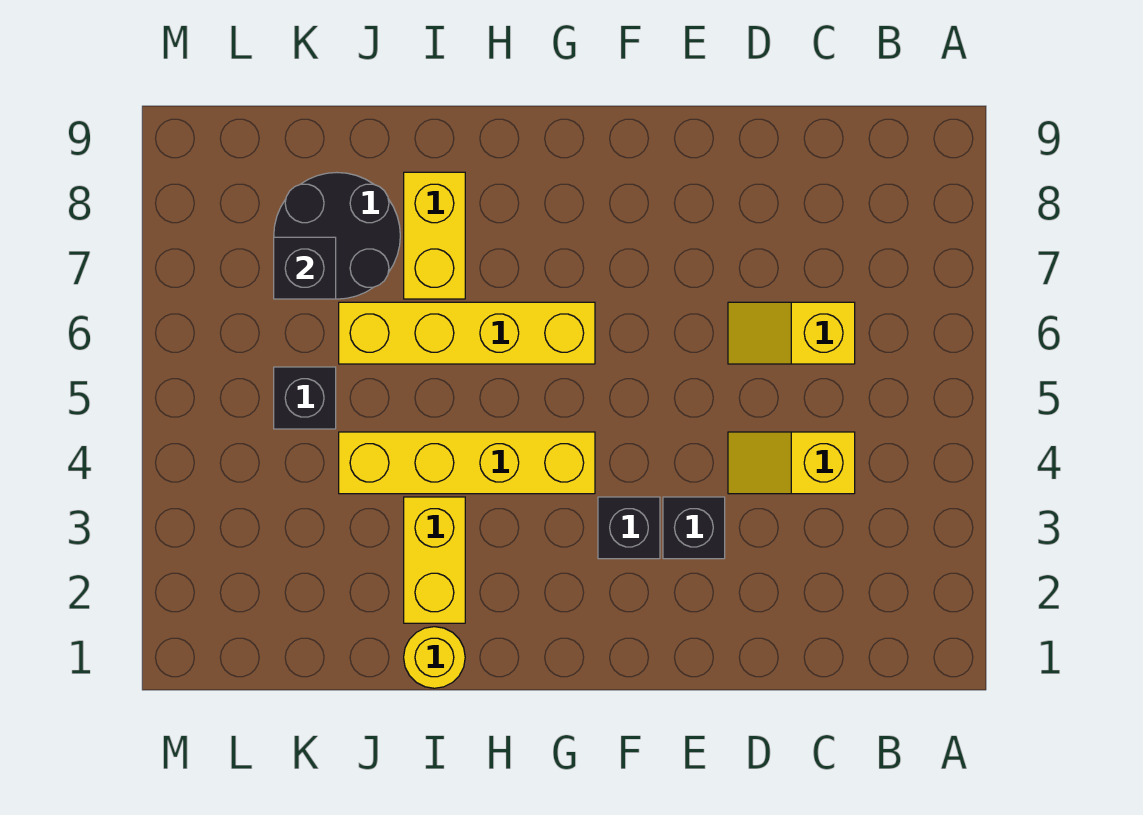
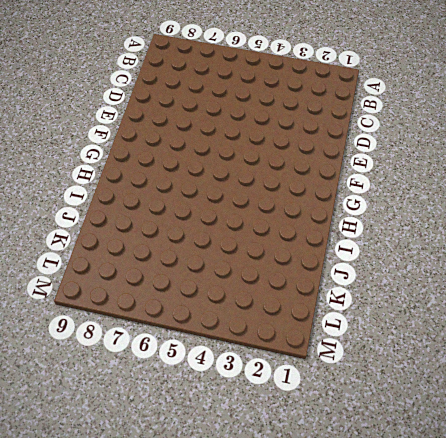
none -> yellow 1x2 slope [728,432,855,494]
none -> yellow 1x2 slope [728,302,855,364]
none -> black 1x1 brick [663,497,725,559]

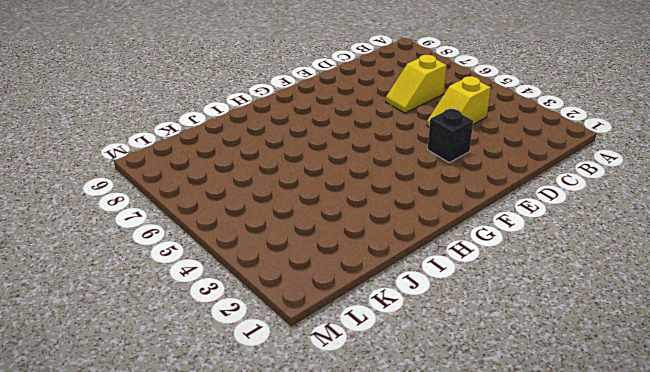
none -> black 1x1 brick [598,497,660,559]
none -> yellow 1x4 brick [339,432,595,494]
none -> yellow 1x4 brick [339,302,595,364]

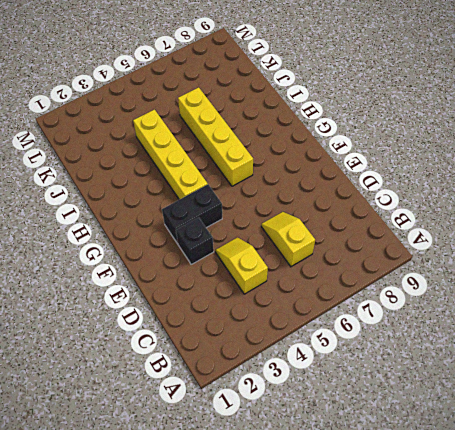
black 1x2 brick [162,185,222,244] -> black 1x1 brick [598,497,660,559]
none -> yellow 1x1 round brick [404,627,465,688]
none -> yellow 1x2 brick [404,497,465,623]
none -> yellow 1x2 brick [404,172,465,299]

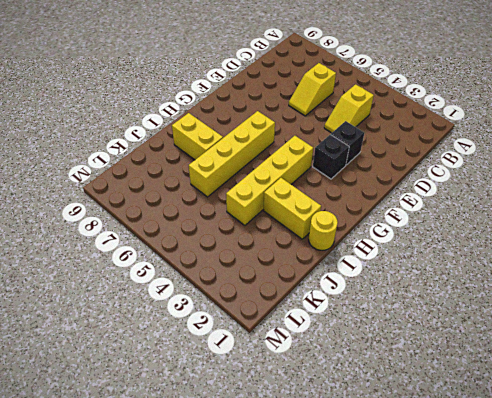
none -> black 2x2 round brick [274,173,400,299]
none -> black 1x1 brick [274,367,336,429]
none -> black 1x1 brick [274,237,336,299]

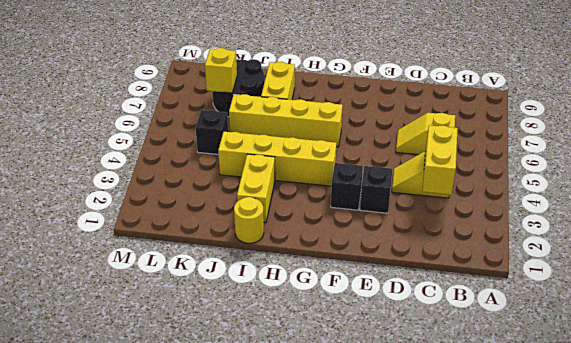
yellow 1x2 brick [423,125,458,195] -> none
yellow 1x1 brick [205,48,237,93] -> black 1x1 brick [274,237,336,299]

